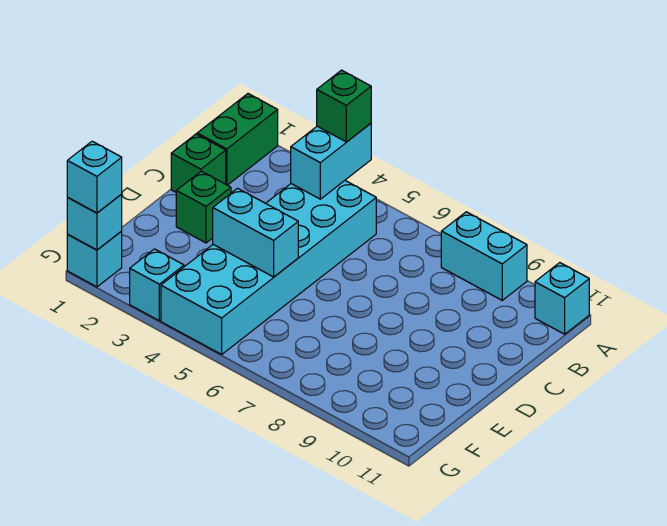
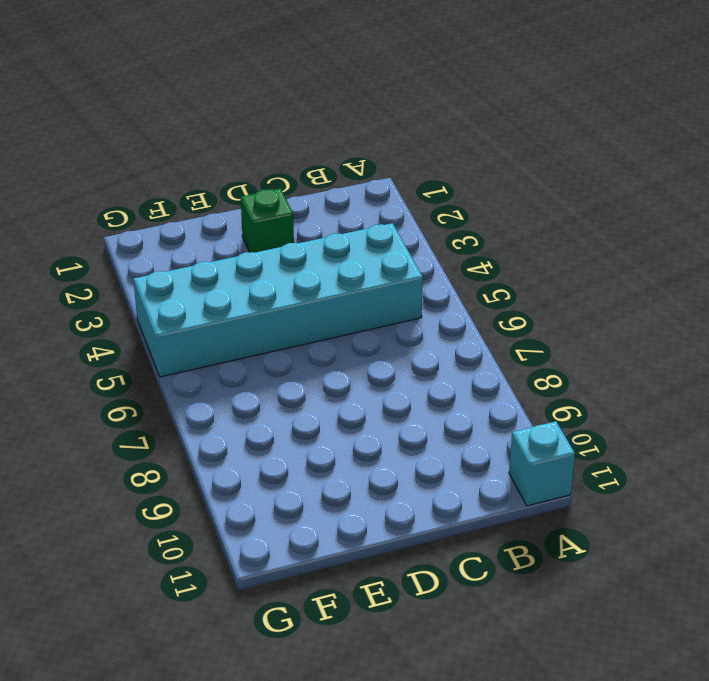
none -> green 1x2 brick [197,94,278,185]
none -> cyan 1x2 brick [441,212,527,300]
none -> green 1x1 brick [171,134,226,192]

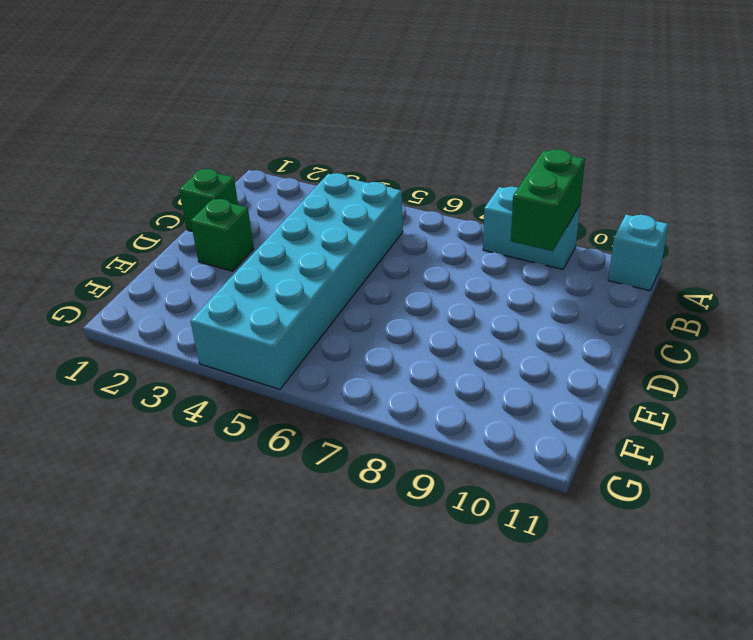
green 1x2 brick [511,150,585,251] -> green 1x2 brick moved to [197,94,278,185]
none -> cyan 1x1 brick [67,231,122,287]
none -> cyan 1x1 brick [130,249,184,321]
none -> cyan 1x2 brick [291,123,371,199]

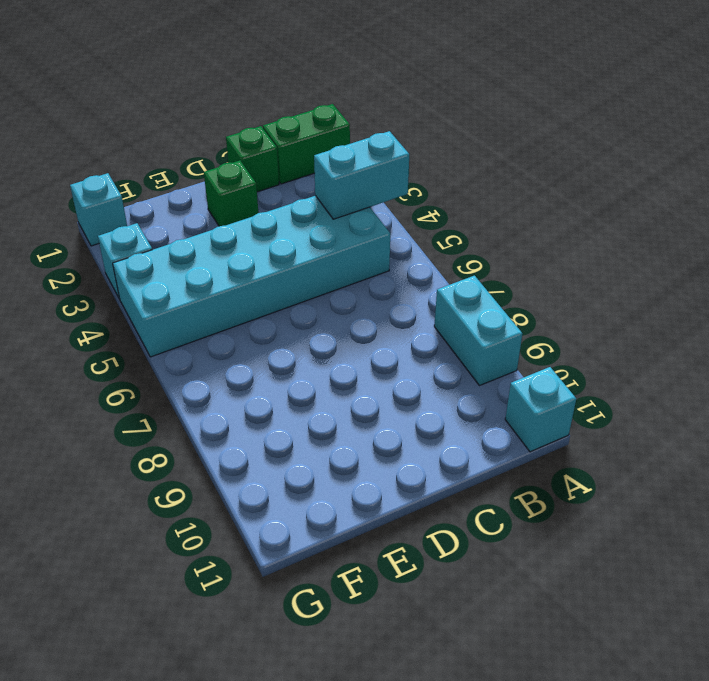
none -> cyan 1x2 brick [213,188,298,277]
none -> cyan 1x1 brick [67,194,122,250]
none -> green 1x1 brick [317,70,371,142]

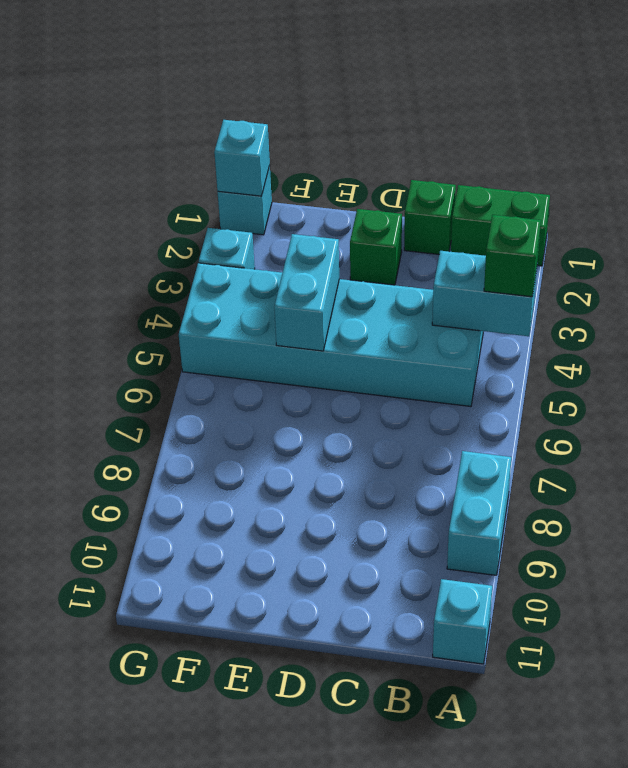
none -> cyan 1x1 brick [67,141,122,213]

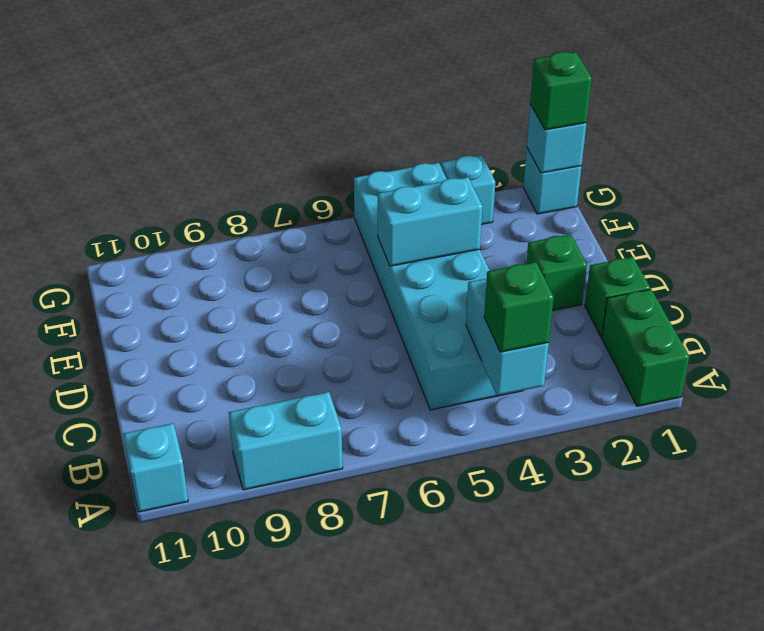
green 1x1 brick [530,52,592,130] -> cyan 1x1 brick [67,141,122,213]

